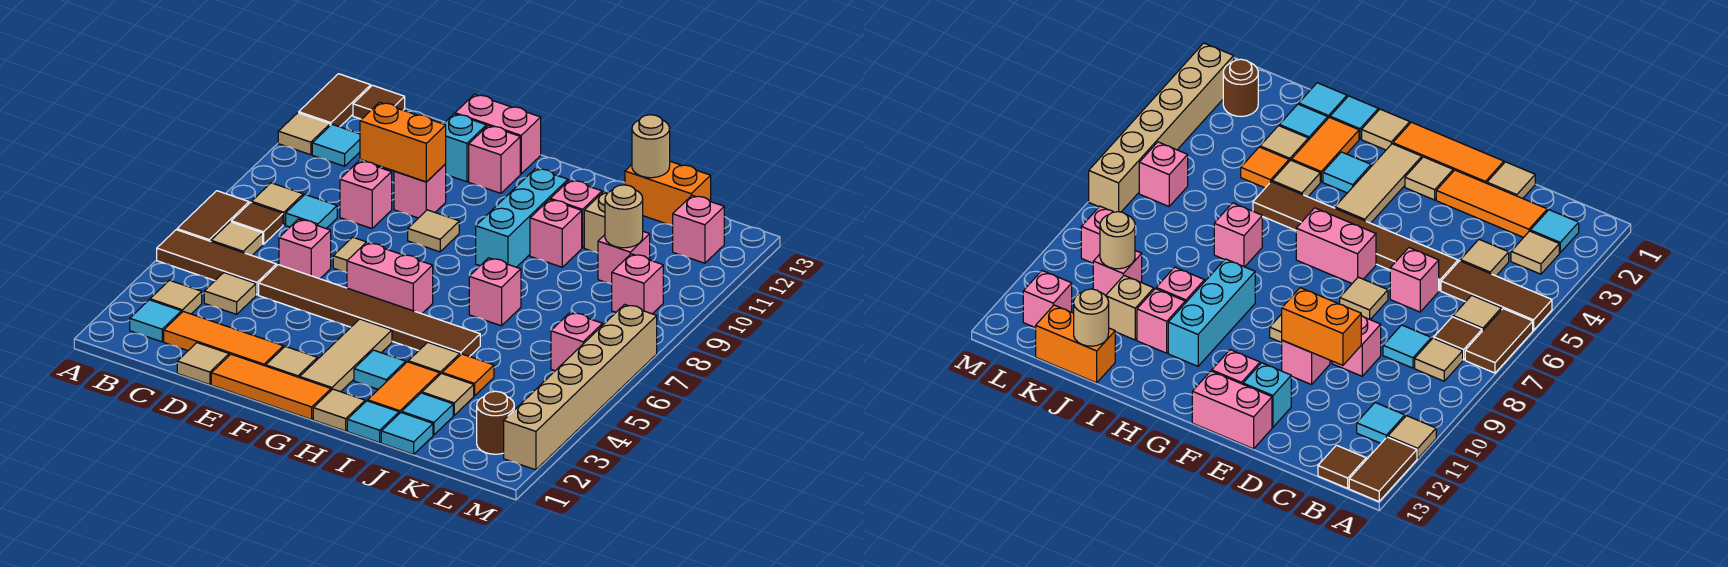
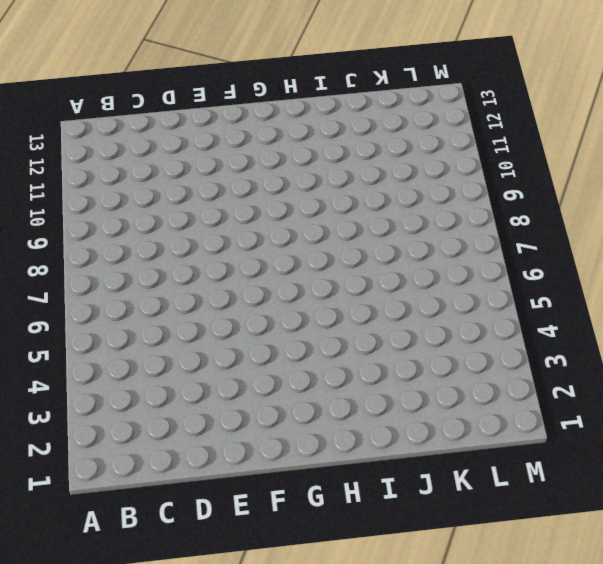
none -> brown 1x3 tile [157,230,276,295]
none -> brown 1x2 tile [177,191,249,241]
none -> tan 1x1 tile [278,113,330,155]
none -> brown 1x2 tile [299,74,371,127]

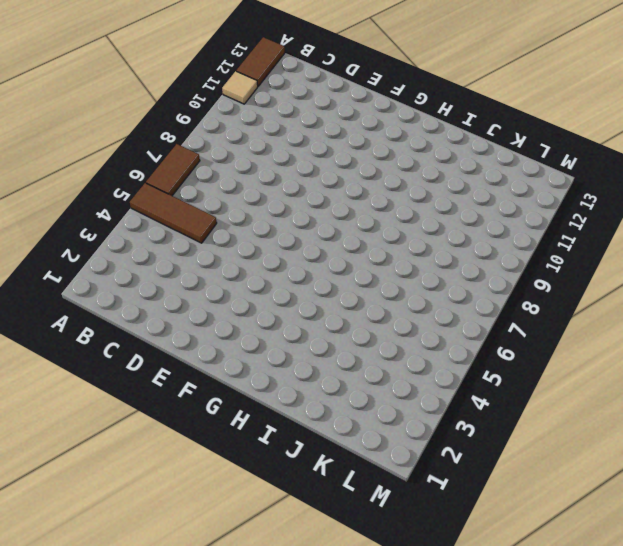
none -> cyan 1x1 tile [130,300,181,342]
none -> tan 1x1 tile [150,280,202,314]
none -> tan 1x1 tile [211,222,263,255]
none -> brown 1x1 tile [231,202,283,244]

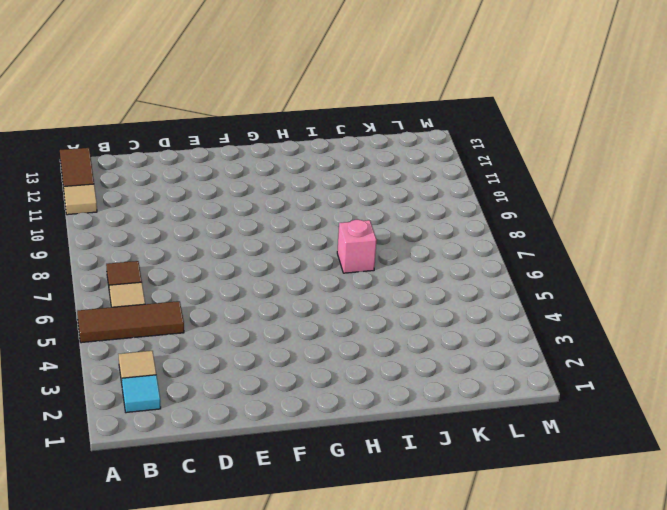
none -> brown 1x2 tile [177,191,249,241]
none -> tan 1x1 tile [252,183,303,225]
none -> cyan 1x1 tile [312,124,360,166]
none -> brown 1x1 tile [353,85,405,119]

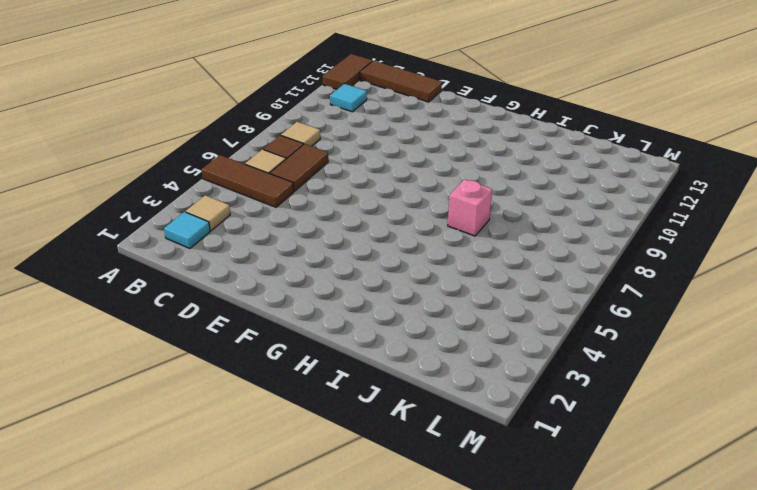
brown 1x3 tile [360,61,442,102] -> brown 1x1 tile [353,85,405,119]
brown 1x2 tile [270,144,328,191] -> brown 1x2 tile moved to [177,191,249,241]
none -> tan 1x1 tile [278,113,330,155]
none -> orange 1x3 tile [164,311,283,366]
none -> tan 1x1 tile [204,273,256,314]
none -> cyan 1x1 tile [286,195,337,228]

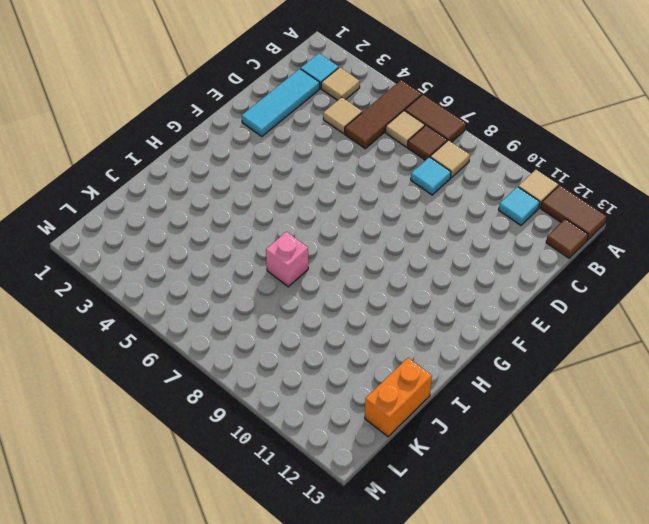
cyan 1x3 tile [242,69,320,136] -> orange 1x3 tile [164,311,283,366]
none -> tan 1x1 tile [177,343,229,385]
none -> brown 1x6 tile [259,265,480,357]
none -> pink 1x1 brick [279,219,331,279]
none -> pink 1x1 brick [340,161,392,229]

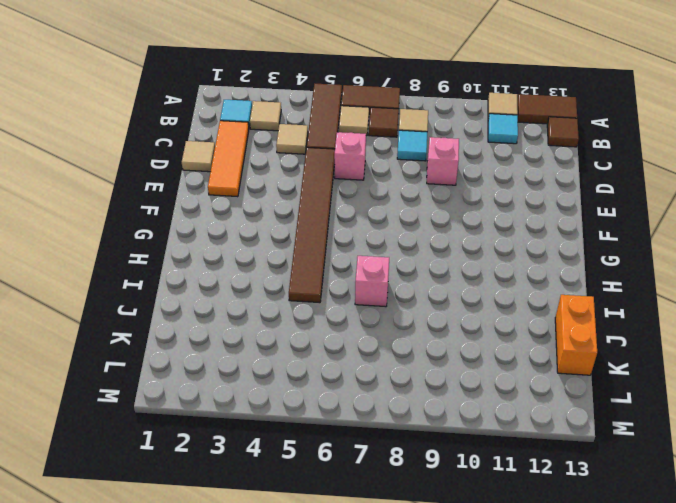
none -> orange 1x3 tile [211,354,331,419]
none -> tan 1x1 tile [333,237,385,273]
none -> pink 1x1 brick [394,164,446,218]
none -> cyan 1x1 brick [444,114,486,182]

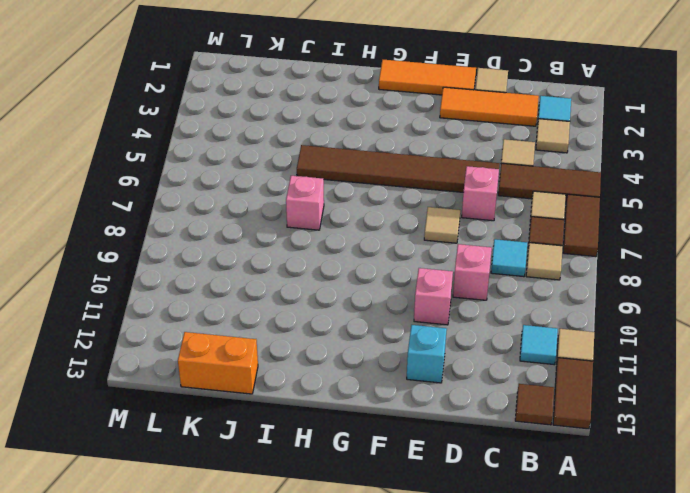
none -> pink 1x2 brick [455,94,541,174]
none -> tan 1x1 tile [266,346,317,378]
none -> pink 1x2 brick [347,242,433,314]
none -> tan 1x1 tile [408,210,459,252]

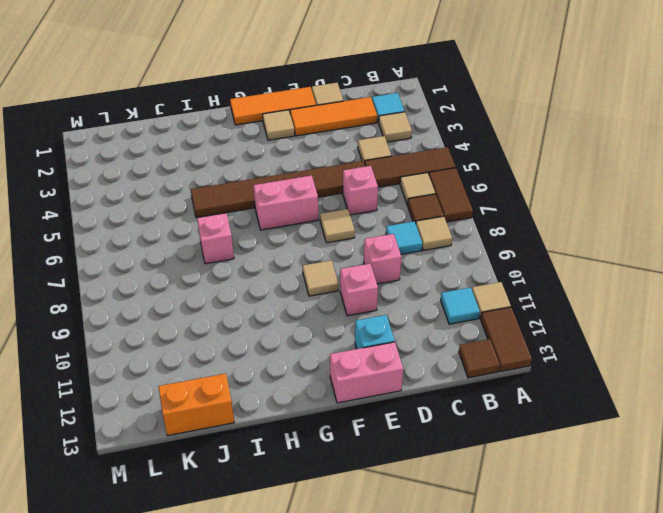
none -> pink 1x1 brick [469,126,520,193]
none -> tan 1x3 tile [300,319,392,392]
none -> tan 1x1 tile [313,389,365,431]
none -> cyan 1x1 tile [354,350,406,389]

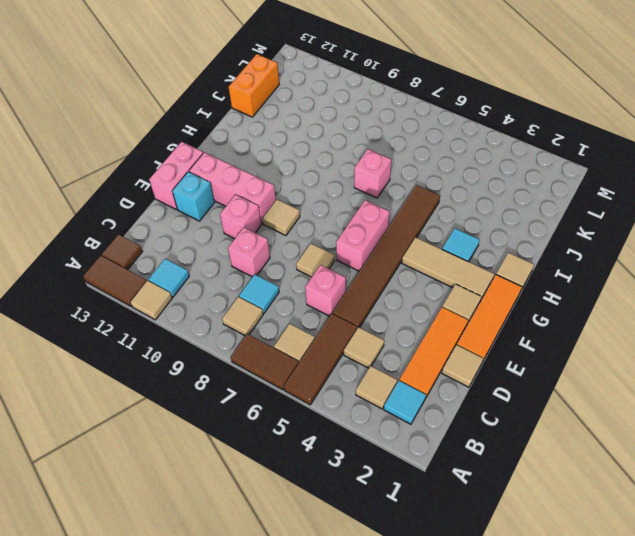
pink 1x3 brick [189,152,276,224] -> pink 1x1 brick [469,126,520,193]
none -> brown 1x1 tile [231,202,283,244]
none -> cyan 1x3 brick [476,168,568,267]
none -> cyan 1x1 tile [347,401,399,443]
none -> orange 1x2 tile [368,362,440,414]

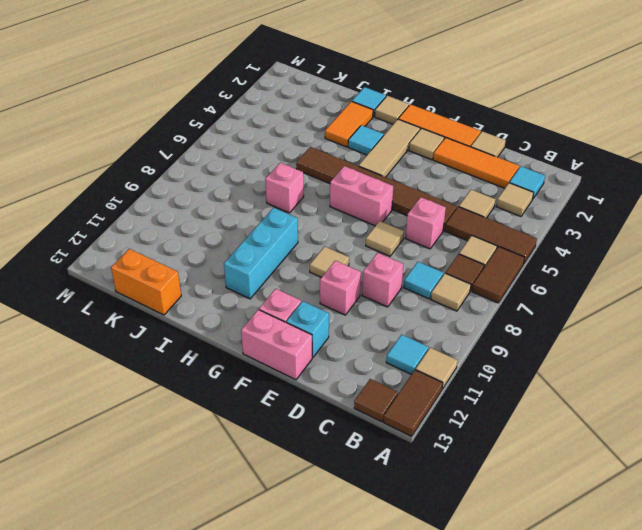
none -> tan 1x1 tile [408,342,460,374]
none -> pink 1x1 brick [530,199,582,267]
none -> pink 1x1 brick [550,180,602,248]
none -> cyan 1x1 tile [381,413,433,454]

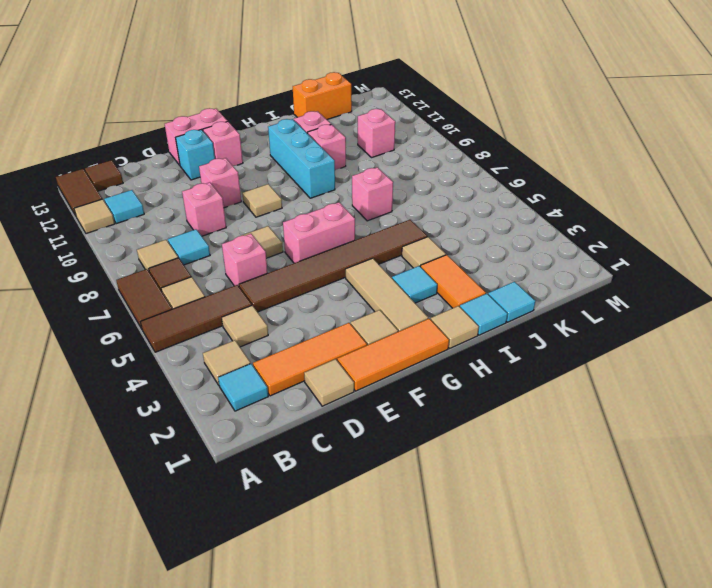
none -> cyan 1x1 tile [402,393,453,435]
none -> tan 1x1 tile [422,374,474,415]
none -> orange 1x1 tile [442,354,494,396]
none -> tan 1x1 brick [584,192,607,253]

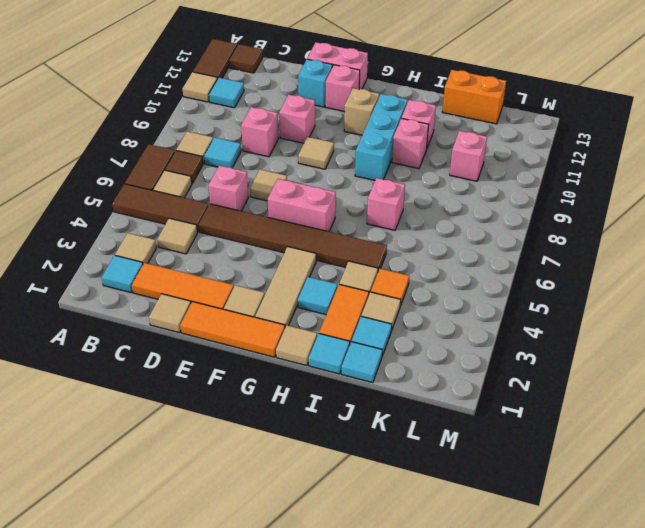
tan 1x1 brick [344,88,379,135] -> tan 1x1 brick moved to [584,192,607,253]
none -> brown 1x1 round brick [477,391,514,454]
none -> pink 1x1 brick [551,312,603,371]
none -> pink 1x1 brick [612,254,663,314]
none -> pink 1x1 brick [673,195,724,263]

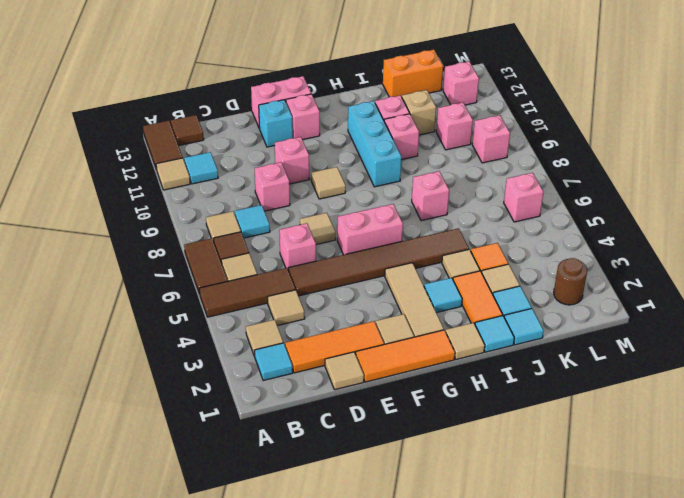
none -> tan 1x6 brick [504,305,657,470]
none -> orange 1x2 brick [360,102,446,182]
none -> tan 1x1 round brick [632,115,670,178]
none -> tan 1x1 round brick [605,185,643,248]

